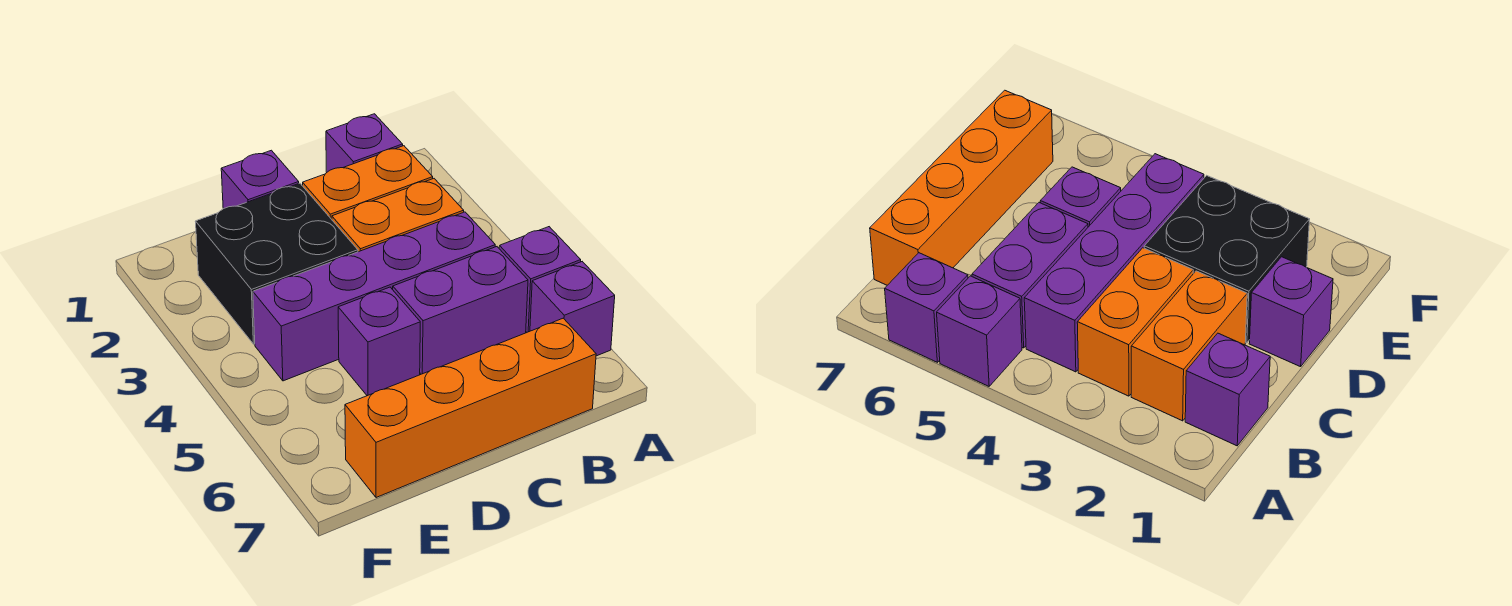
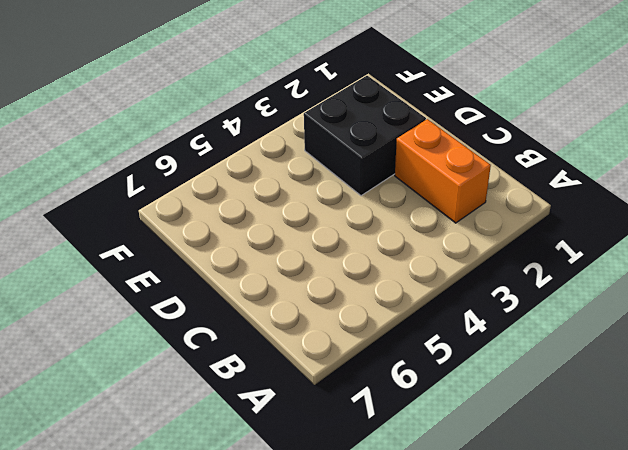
none -> purple 1x1 brick [499,227,581,332]
none -> purple 1x1 brick [530,262,615,356]

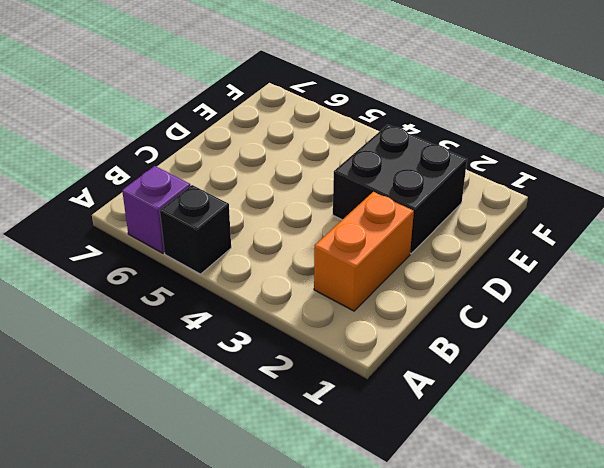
black 1x1 brick [160,185,231,274] -> purple 1x1 brick [499,227,581,332]
none -> purple 1x1 brick [326,114,403,172]
none -> orange 1x2 brick [332,179,464,252]

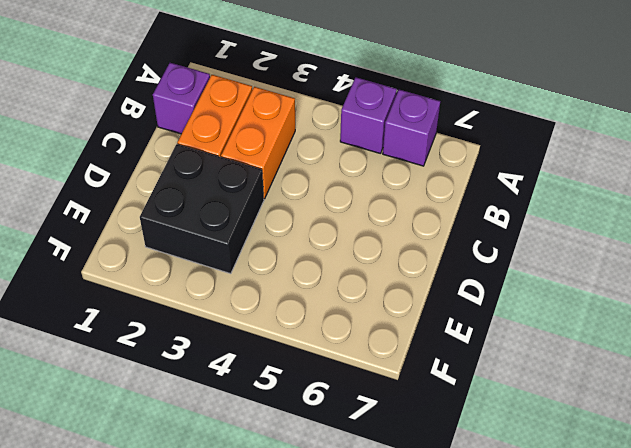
none -> purple 1x4 brick [253,212,495,381]
none -> purple 1x2 brick [393,247,528,374]

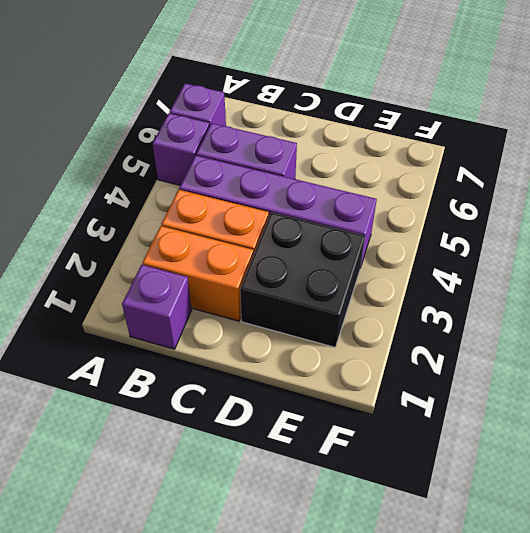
none -> orange 1x4 brick [345,318,596,498]
none -> purple 1x1 brick [221,150,299,209]

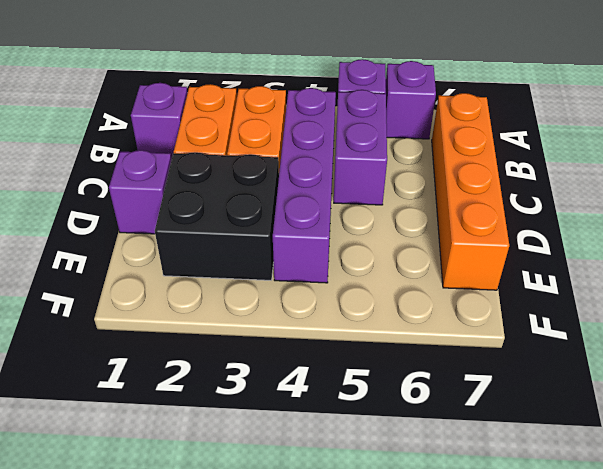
none -> purple 1x1 brick [338,287,420,396]

